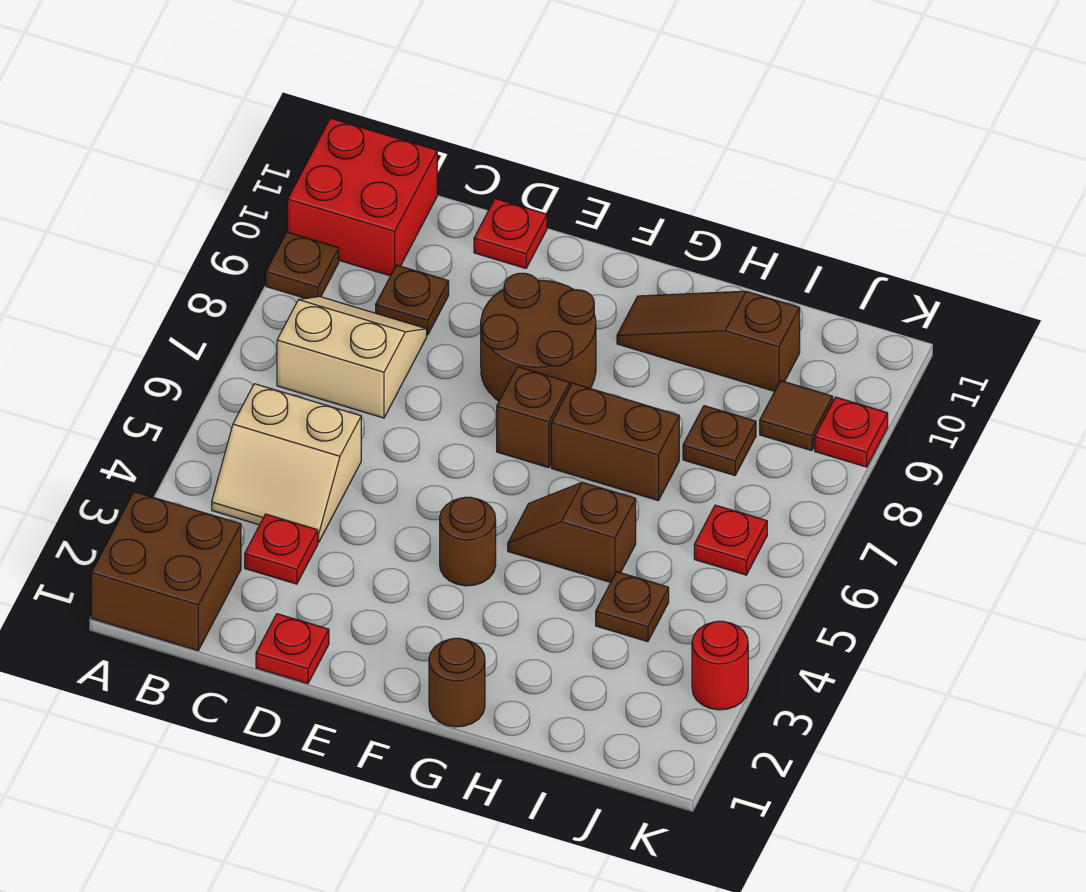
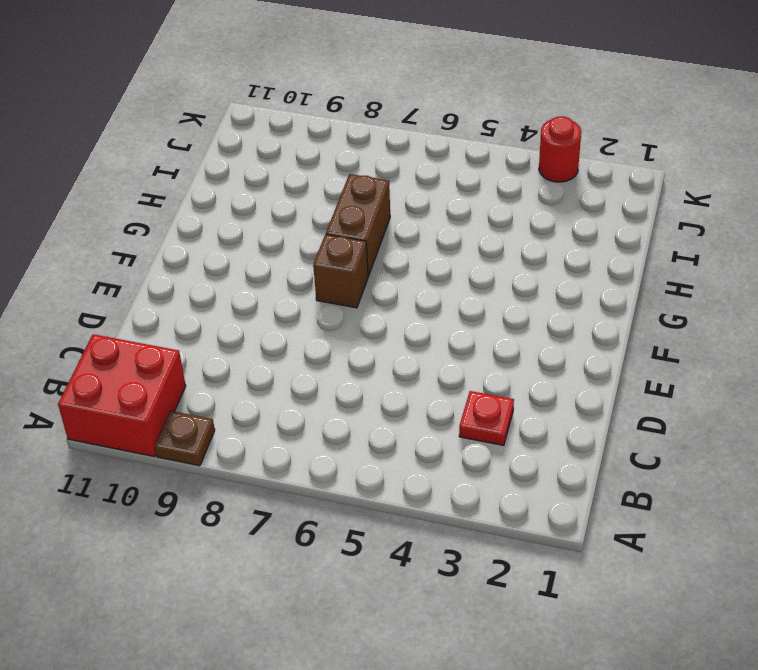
none -> brown 2x2 brick [91,492,241,650]
none -> tan 2x2 slope [212,384,361,543]
none -> tan 2x2 slope [277,297,427,418]

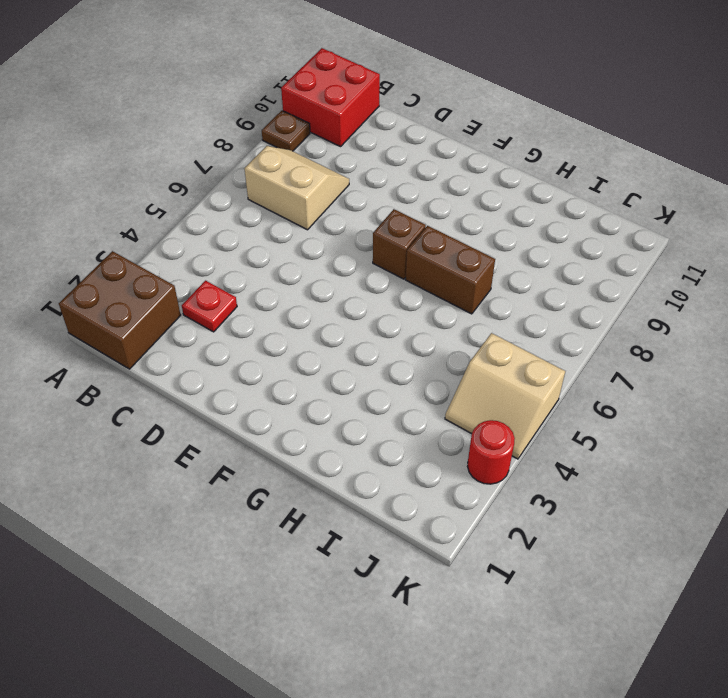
tan 2x2 slope [445,333,565,459] -> tan 2x2 slope moved to [212,384,361,543]
none -> brown 1x1 plate [376,265,449,335]
none -> red 1x1 plate [256,614,329,684]
none -> red 1x1 plate [474,199,547,268]

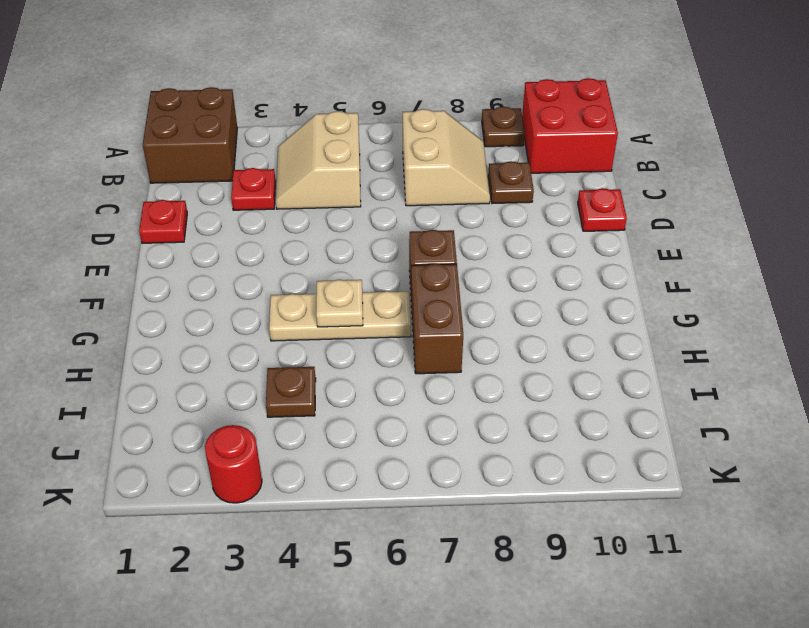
tan 1x3 plate [269,291,411,341] -> brown 1x2 slope [508,482,636,582]
tan 1x1 plate [316,280,363,327] -> none
none -> brown 2x2 round brick [481,273,596,401]
none -> brown 1x1 round brick [440,497,496,586]
none -> brown 1x1 round brick [429,638,485,727]

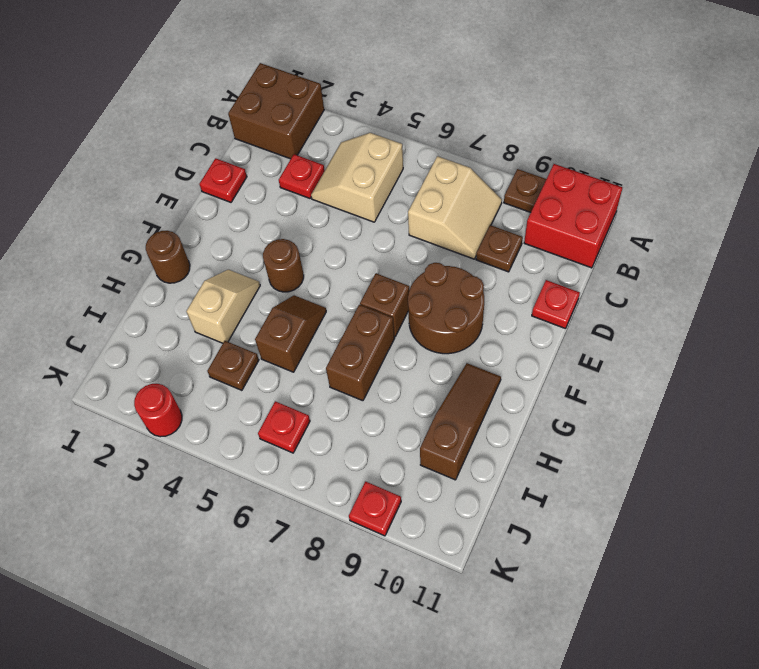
tan 1x2 slope [186,270,260,343] -> none
none -> brown 1x1 plate [683,406,756,476]
none -> brown 1x1 tile [760,381,833,451]

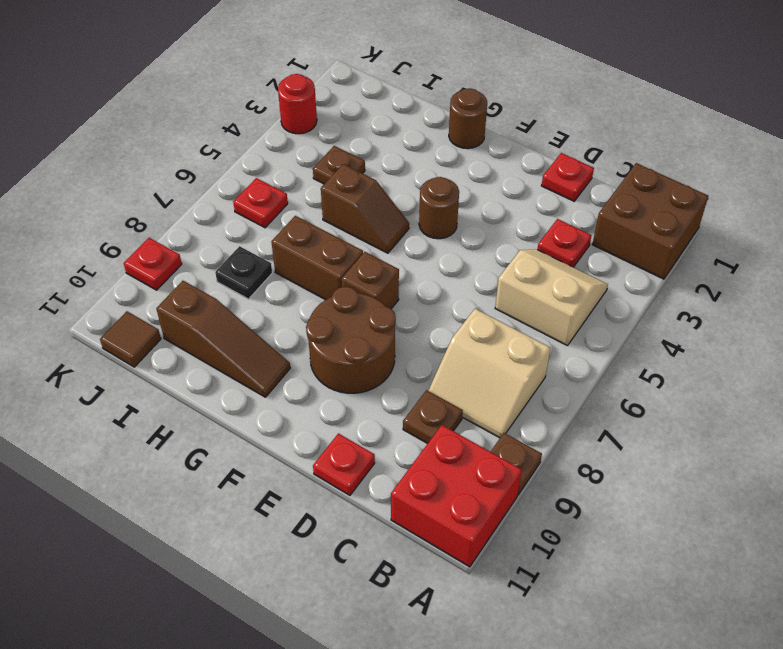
black 1x1 plate [215,246,272,299] -> brown 1x1 plate [683,406,756,476]
brown 1x1 tile [100,311,161,367] -> brown 1x1 tile moved to [760,381,833,451]

